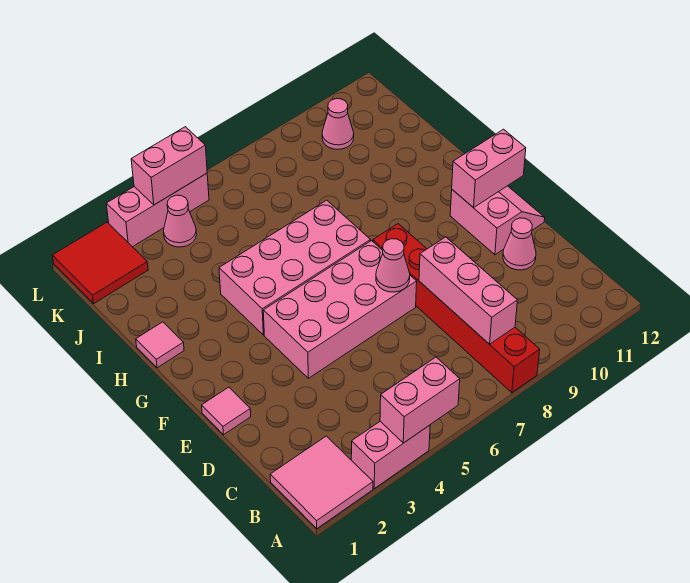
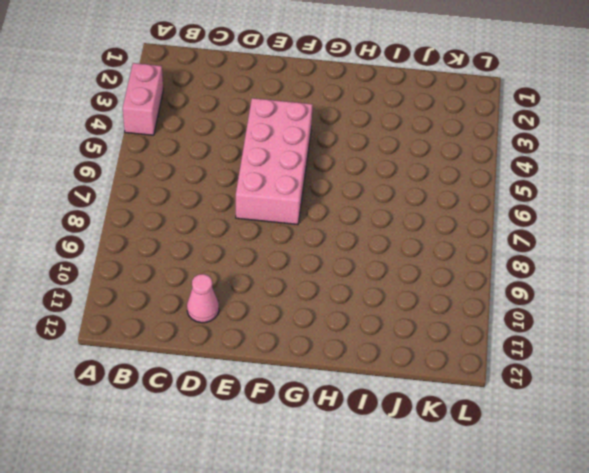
none -> pink 2x2 tile [270,436,373,529]
none -> red 1x6 brick [373,224,540,393]
none -> pink 1x1 tile [202,387,251,435]

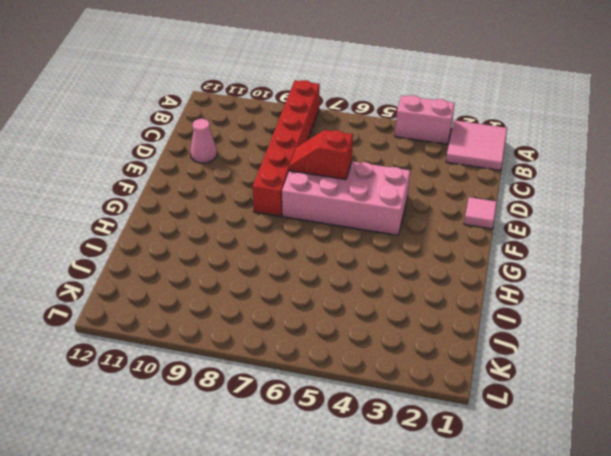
red 1x2 slope [289,130,353,180] -> pink 1x1 cone [376,239,410,292]
none -> pink 2x2 slope [450,186,545,255]
none -> pink 2x4 brick [219,200,371,335]
none -> pink 1x1 tile [136,322,184,368]

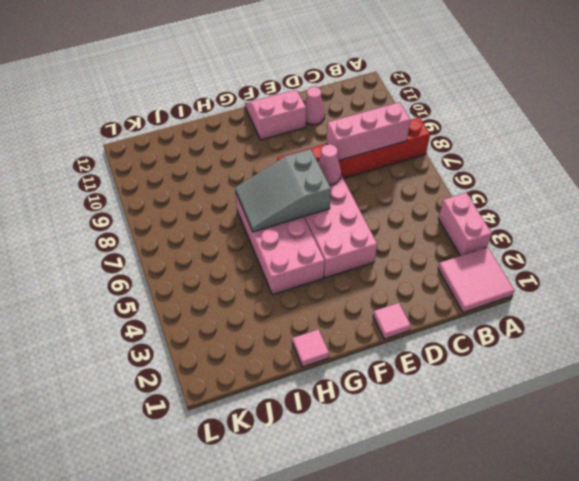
grey 2x3 slope [235,149,331,232] -> none
none -> red 2x2 tile [52,222,148,304]
none -> pink 1x1 cone [164,195,197,247]
none -> pink 1x1 cone [322,99,354,149]

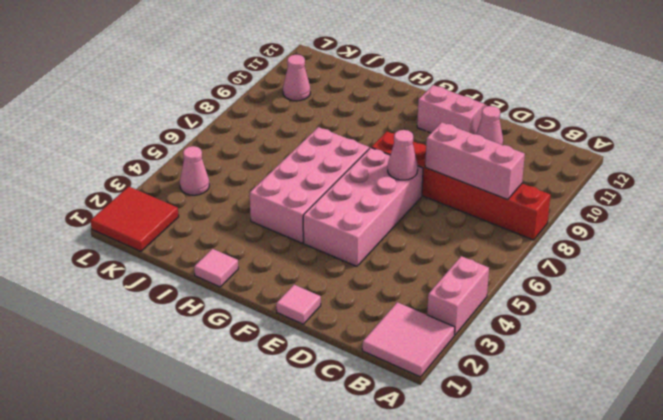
none -> pink 1x3 brick [106,173,209,247]
none -> pink 1x2 brick [380,357,460,443]
none -> pink 1x2 brick [452,129,526,208]

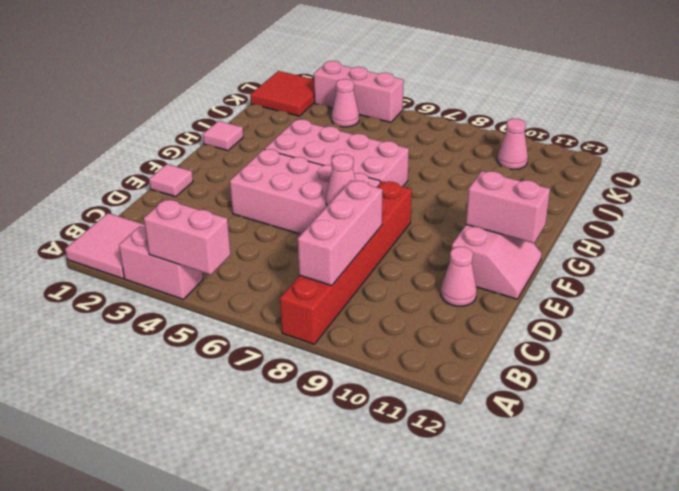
none -> pink 1x2 brick [131,127,207,205]

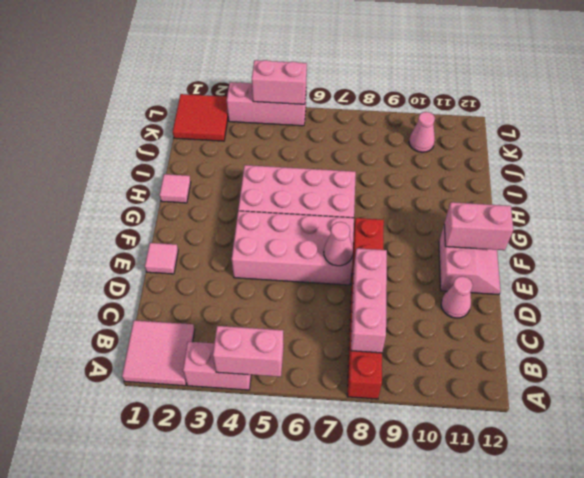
none -> pink 1x1 cone [164,195,197,247]

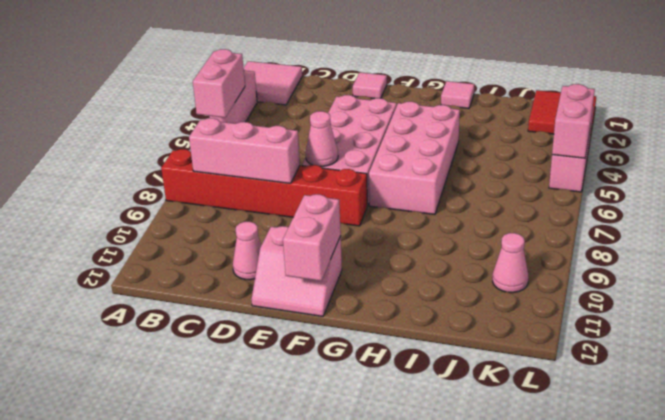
none -> pink 1x1 cone [164,195,197,247]

